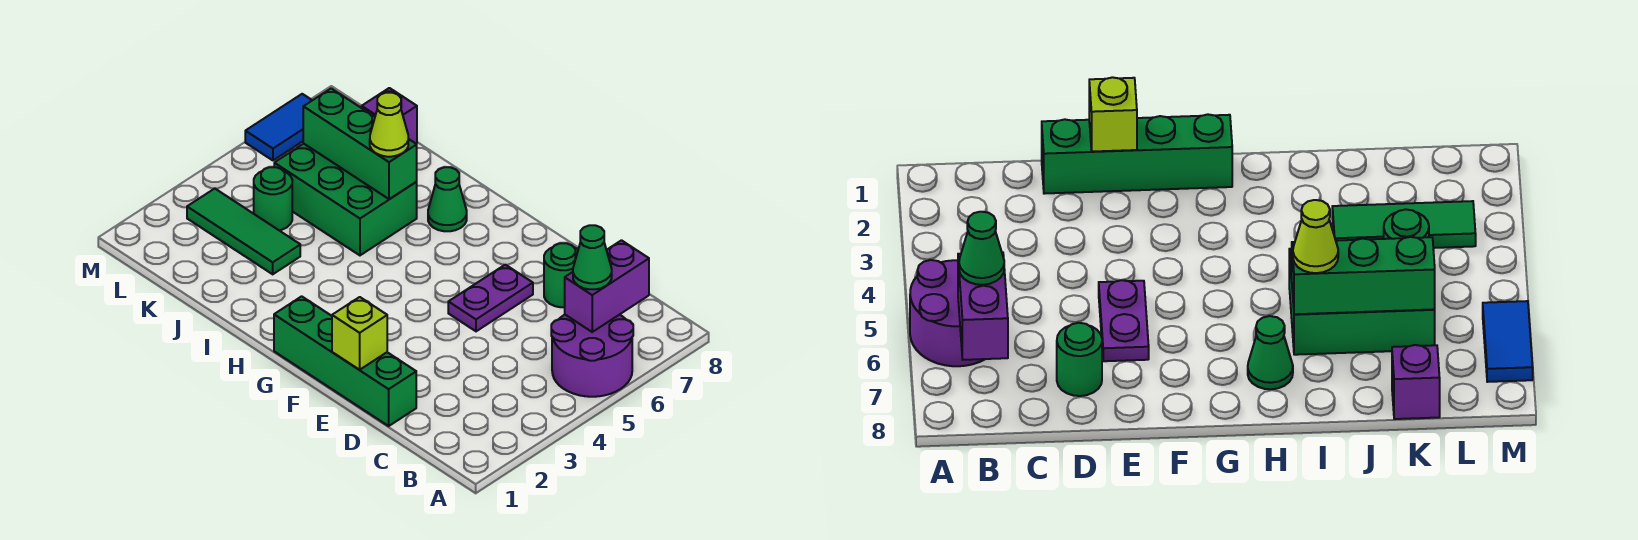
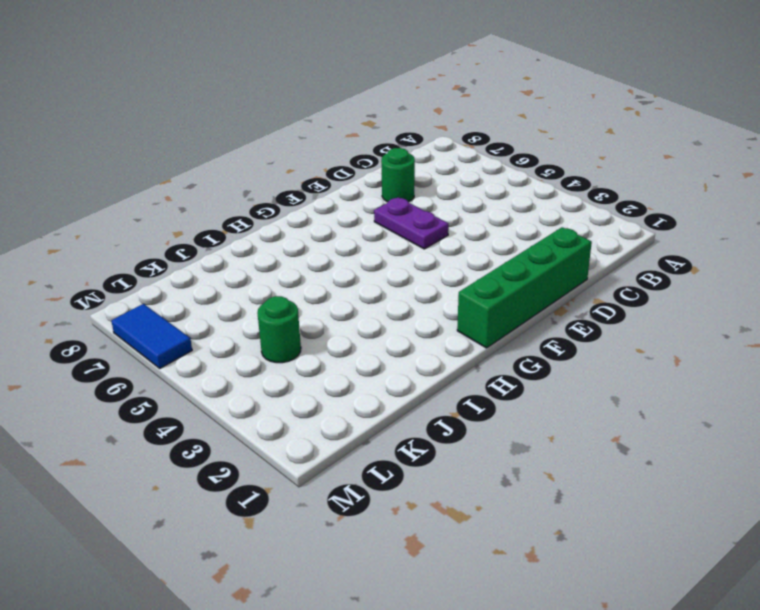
none -> purple 2x2 round brick [551,315,633,397]
none -> green 1x1 cone [428,167,467,231]
none -> green 2x3 brick [274,144,417,255]

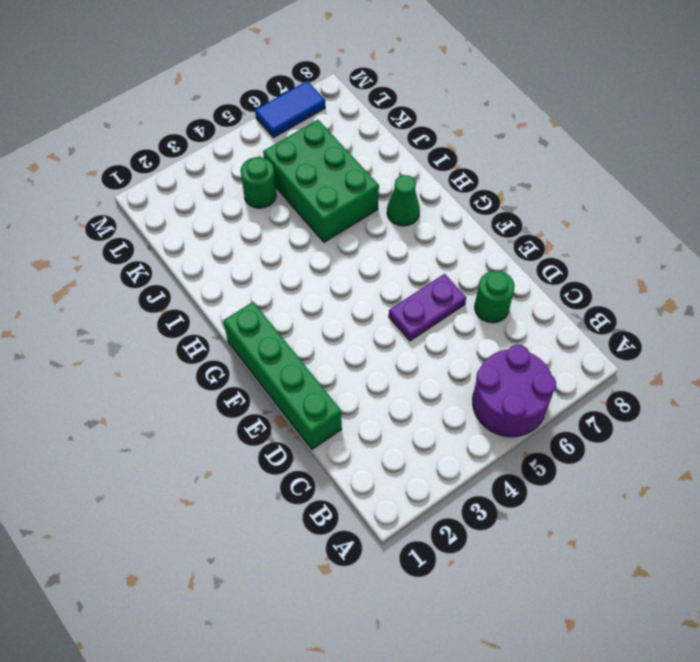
none -> green 1x3 tile [187,188,300,274]
none -> purple 1x1 brick [362,88,417,143]
none -> purple 1x2 brick [565,240,649,332]

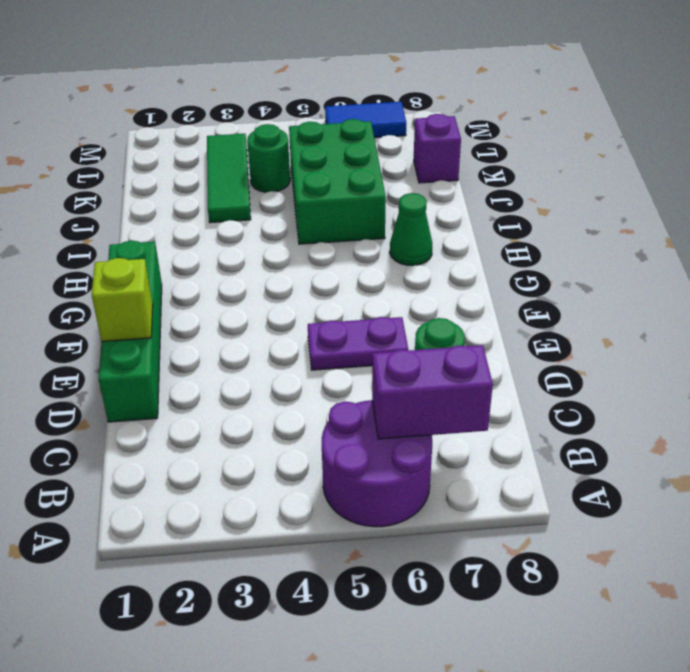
none -> green 1x3 brick [303,88,417,199]
none -> green 1x1 cone [573,225,612,289]
none -> lime 1x1 cone [370,93,408,157]

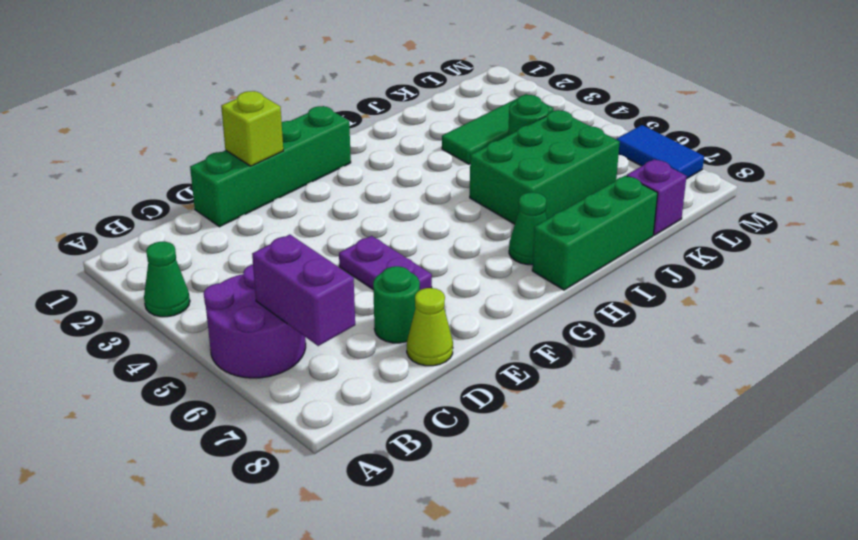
green 1x1 cone [144,242,190,317] -> green 1x1 cone moved to [573,225,612,289]
lime 1x1 cone [407,288,453,366] -> lime 1x1 cone moved to [370,93,408,157]
green 1x3 brick [532,176,658,290] -> green 1x3 brick moved to [303,88,417,199]

